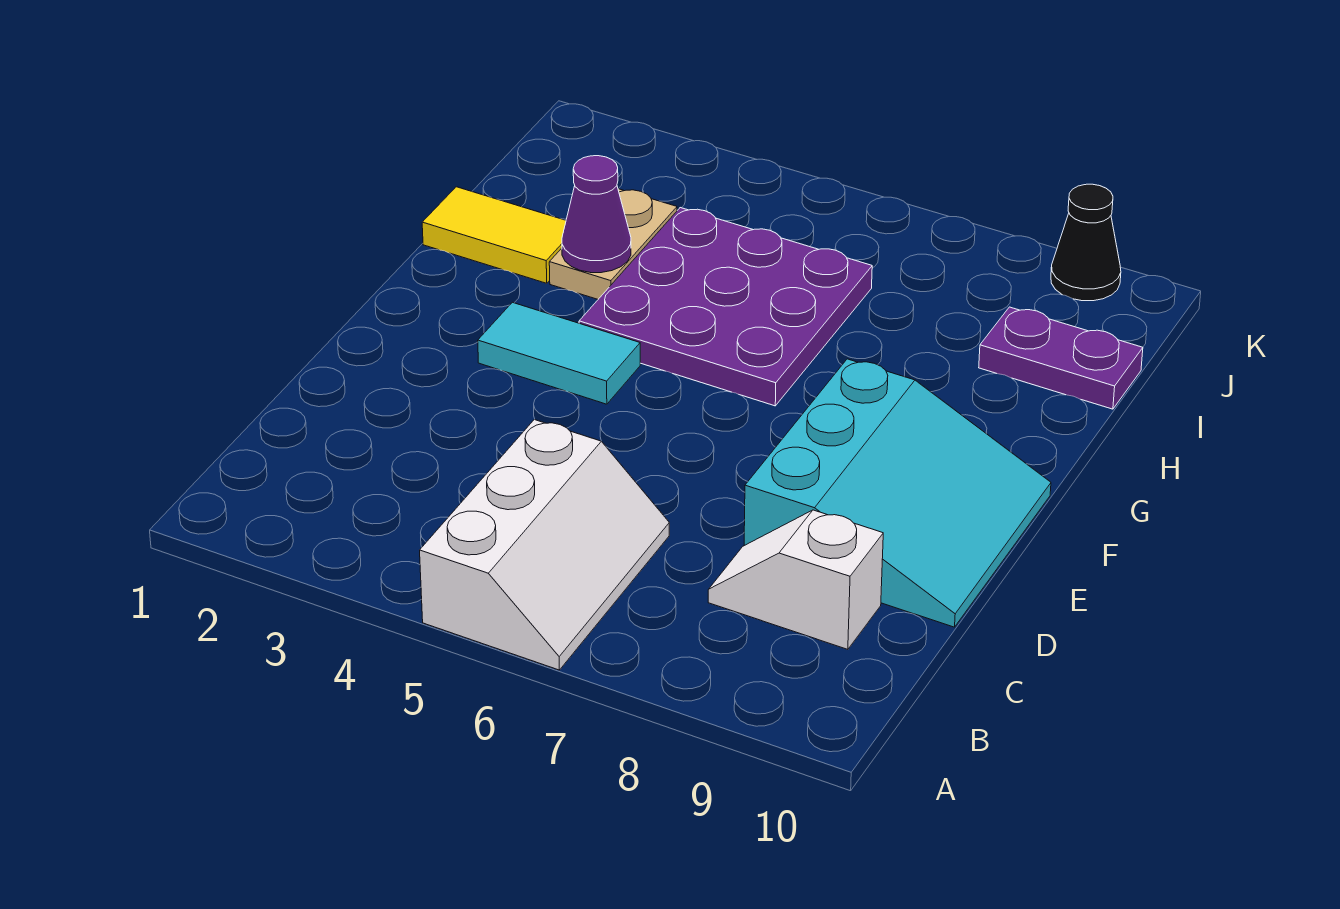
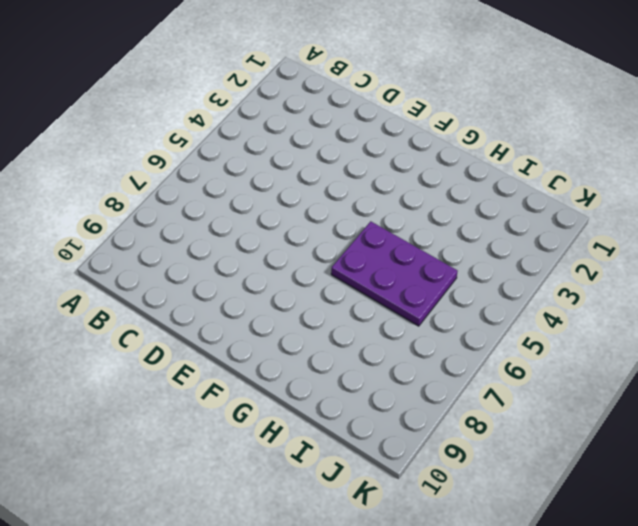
purple 2x3 plate [331,221,458,326] -> purple 3x3 plate [579,208,872,406]
none -> white 2x3 slope [420,420,669,670]
none -> white 1x2 slope [708,510,883,649]

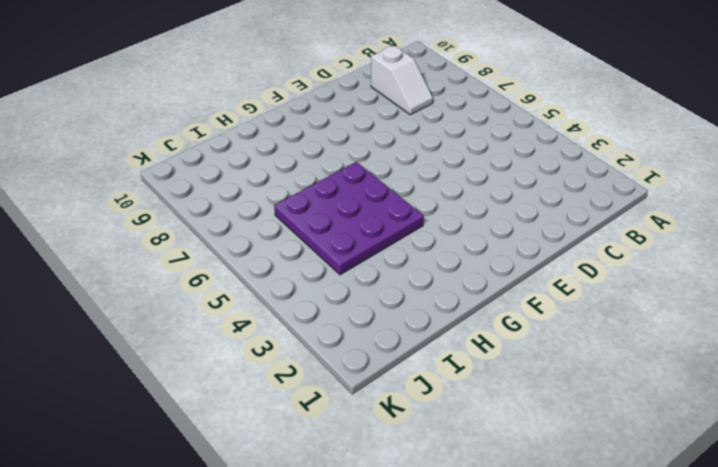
none -> white 2x3 slope [420,420,669,670]
none -> cyan 3x3 slope [744,359,1051,627]

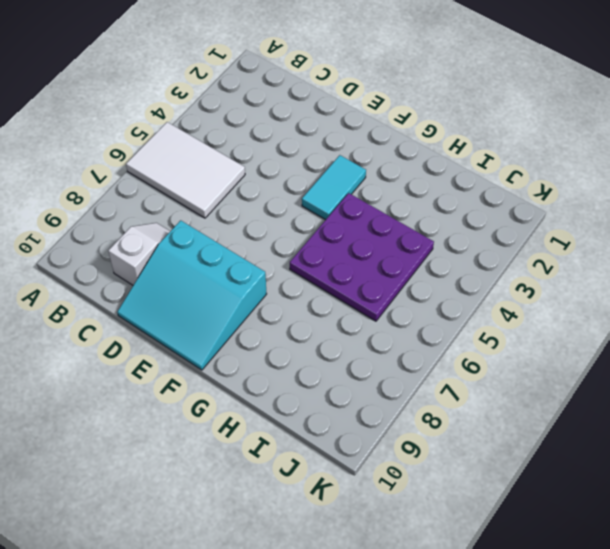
white 2x3 tile [126,122,245,218] -> white 2x3 slope [420,420,669,670]
none -> yellow 1x2 tile [422,187,566,283]
none -> tan 1x2 plate [549,189,677,299]

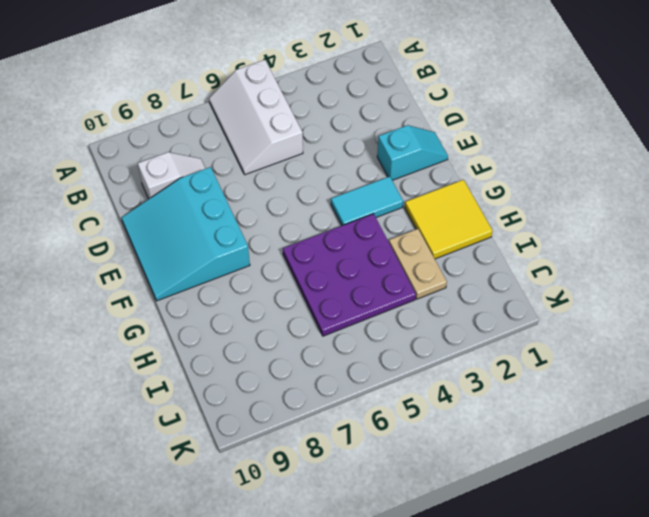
cyan 1x2 slope [377,125,448,180] -> none
yellow 2x2 tile [405,180,493,259] -> yellow 1x2 tile [422,187,566,283]
none -> purple 1x2 plate [979,307,1143,409]
none -> black 1x1 cone [1051,184,1121,301]

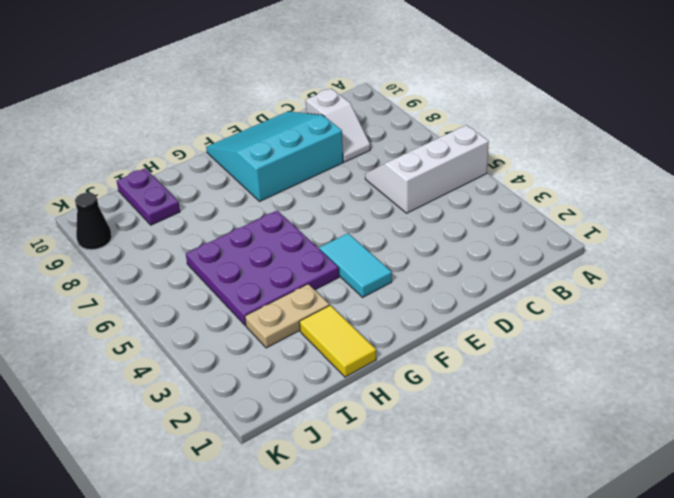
none -> purple 1x1 cone [562,156,631,273]

